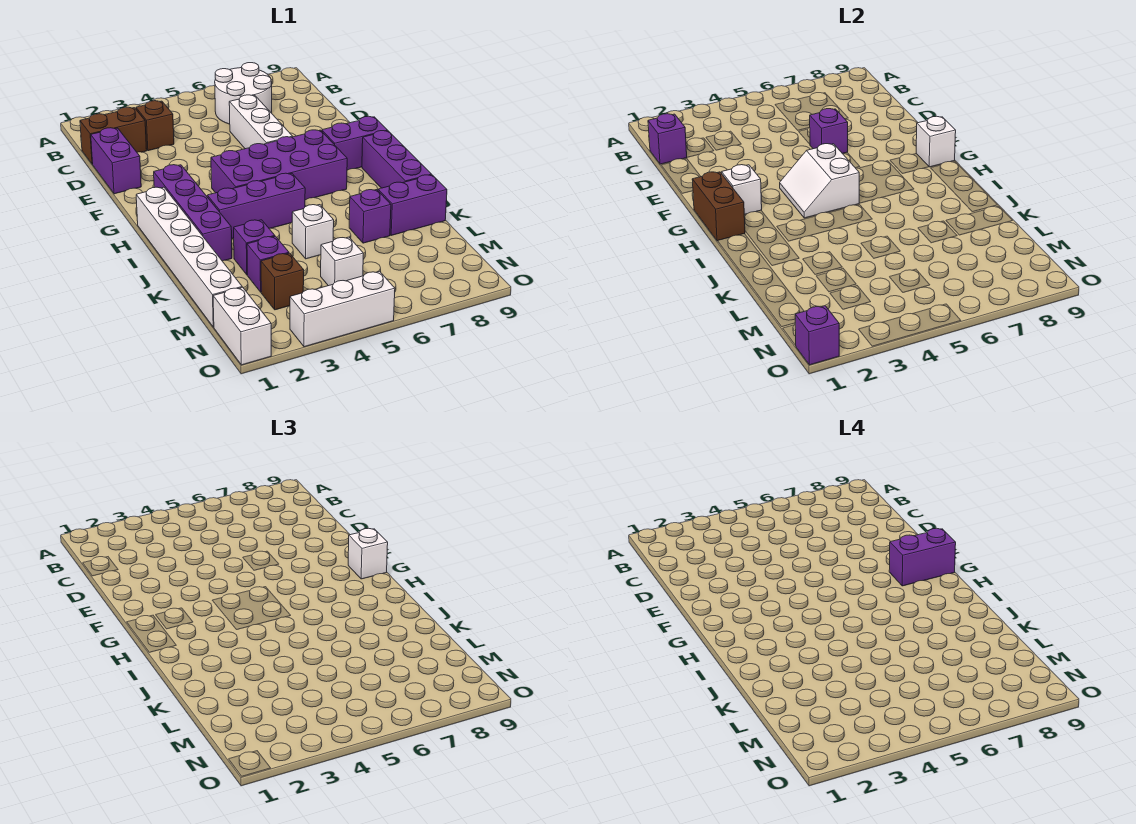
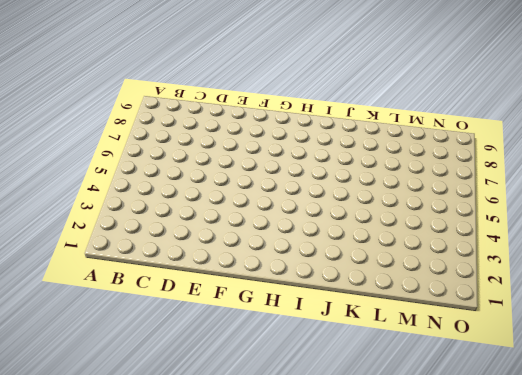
none -> white 2x2 round brick [215,63,272,124]
none -> brown 1x2 brick [80,107,147,164]
none -> brown 1x1 brick [136,101,174,151]

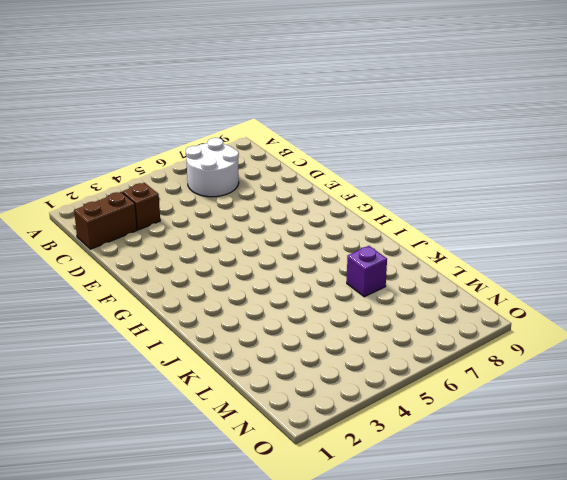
none -> purple 1x2 brick [91,128,141,194]
none -> white 1x3 brick [229,95,293,149]
none -> purple 1x4 brick [154,165,232,261]

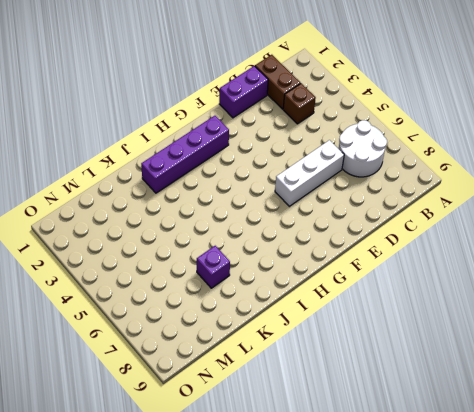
none -> purple 2x4 brick [211,130,347,200]
none -> purple 1x2 brick [322,116,388,170]
none -> white 1x6 brick [136,187,242,327]

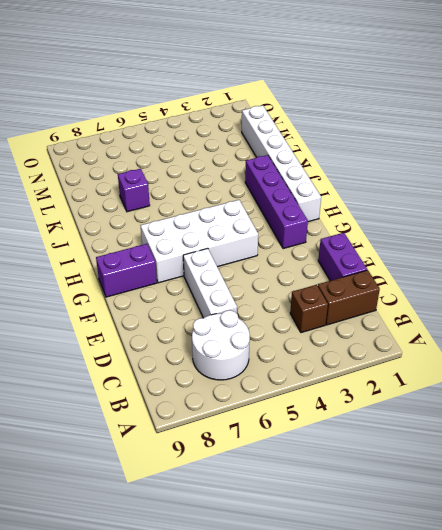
white 2x4 brick [140,200,258,283] -> purple 2x4 brick [211,130,347,200]
none -> purple 1x3 brick [362,131,432,188]
none -> purple 1x3 brick [207,173,305,239]
none -> purple 1x1 brick [234,220,275,275]

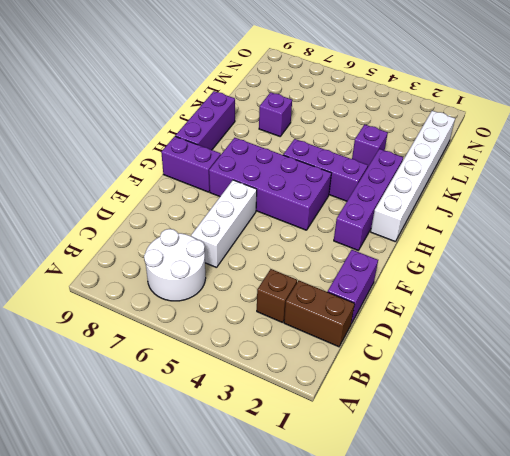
none -> white 1x1 brick [292,205,334,259]
none -> purple 1x2 brick [378,175,447,235]
none -> purple 1x1 brick [247,236,289,292]

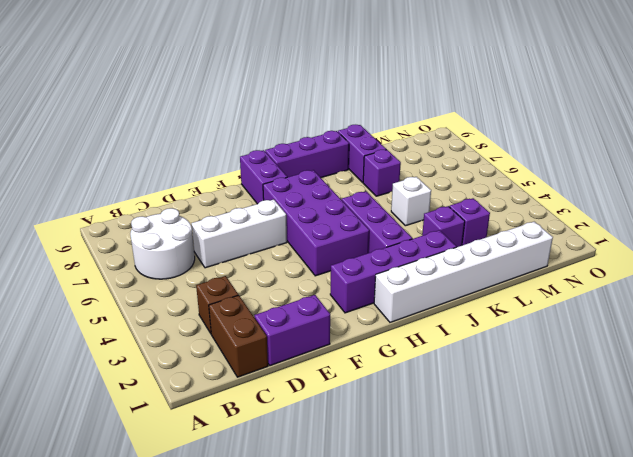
none -> brown 1x1 brick [261,253,304,310]
none -> white 1x1 brick [321,237,363,286]
none -> white 1x2 brick [213,287,271,365]

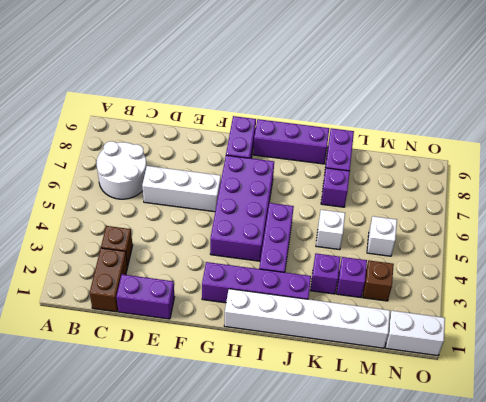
none -> white 1x3 brick [290,271,395,347]
none -> purple 1x1 brick [648,114,687,164]
none -> purple 1x1 brick [810,109,848,153]

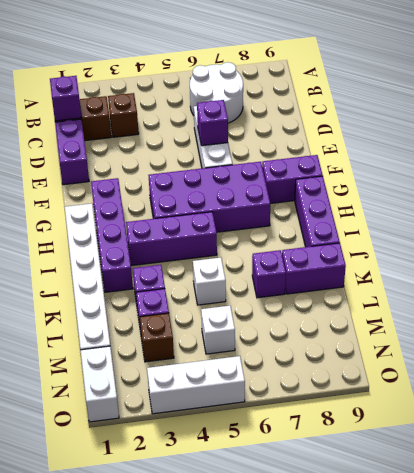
none -> brown 1x2 brick [692,172,745,241]
none -> white 1x1 brick [722,165,762,214]
none -> white 2x2 slope [780,144,859,218]

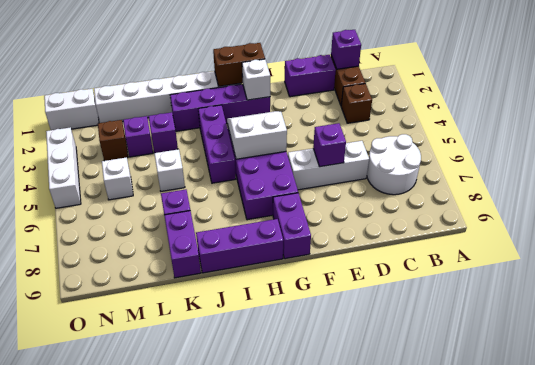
none -> white 1x1 brick [916,116,956,167]
none -> purple 1x1 brick [795,306,839,365]
none -> white 1x1 brick [348,528,388,579]

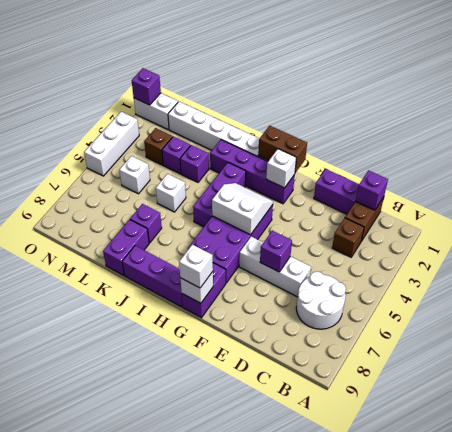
none -> purple 1x2 brick [889,528,956,586]

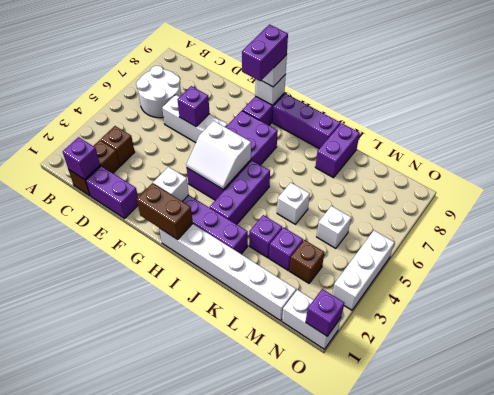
none -> purple 1x1 brick [349,190,391,243]

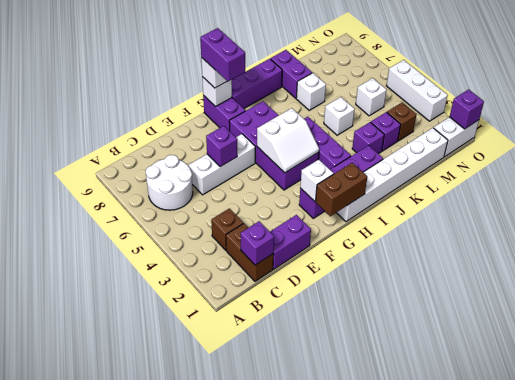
white 1x1 brick [296,73,326,110] -> purple 1x1 brick [349,190,391,243]

